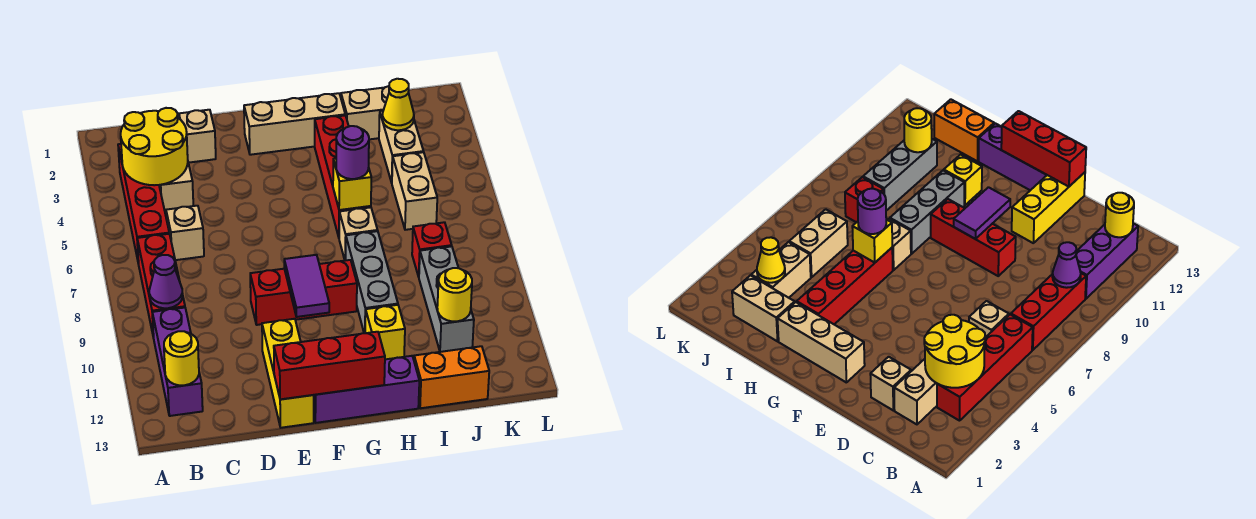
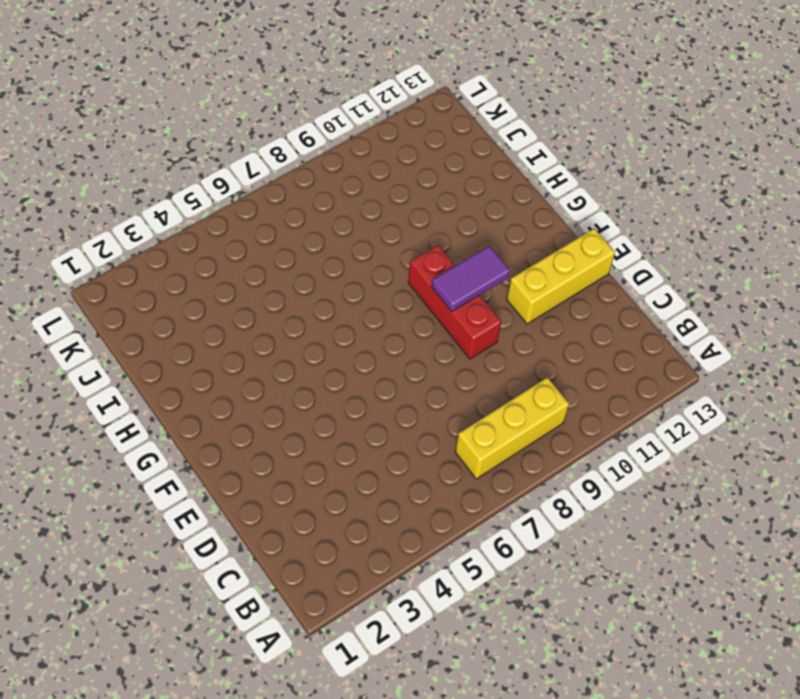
yellow 1x3 brick [455,377,569,479] -> red 1x3 brick [137,234,185,338]
none -> red 1x4 brick [118,144,169,263]
none -> purple 1x3 brick [152,308,203,416]
none -> tan 1x3 brick [159,163,193,213]

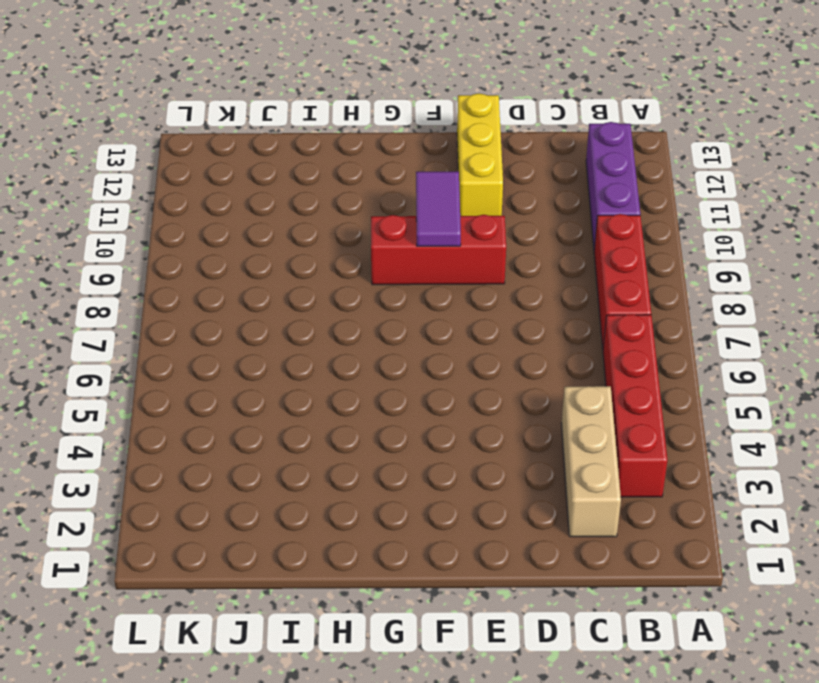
none -> tan 1x1 brick [166,206,204,260]
none -> tan 1x1 brick [179,110,216,163]
none -> tan 1x3 brick [244,93,345,155]

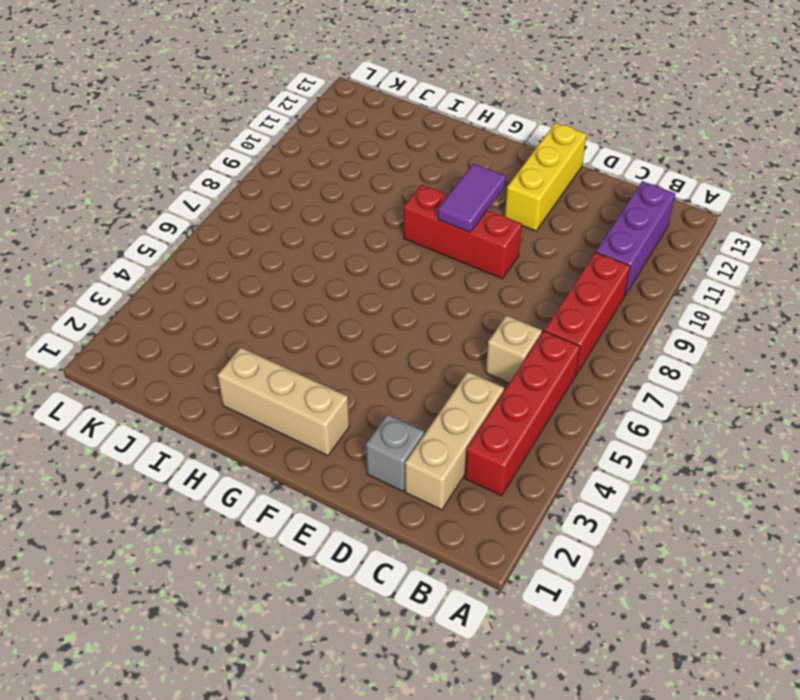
grey 1x1 brick [366,415,424,491] -> tan 1x1 brick [179,110,216,163]
none -> purple 1x3 brick [314,356,419,423]
none -> red 1x4 brick [315,115,371,237]
none -> tan 1x1 brick [339,207,378,260]

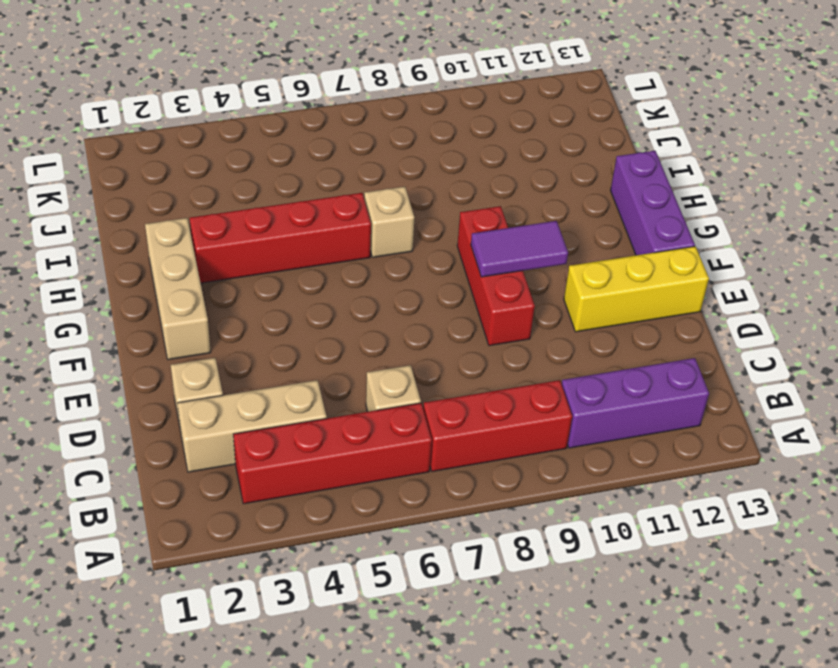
none -> grey 1x3 brick [346,231,398,333]
none -> yellow 1x1 brick [365,305,405,359]
none -> tan 1x2 brick [341,86,389,139]

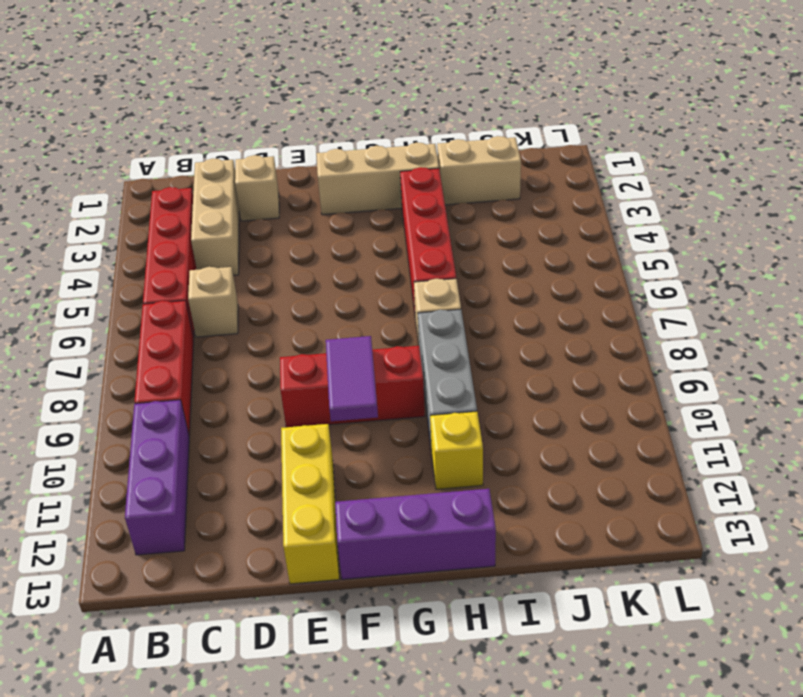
none -> orange 1x2 brick [414,346,489,408]
none -> tan 1x2 brick [379,111,423,183]
none -> tan 1x2 brick [392,152,437,230]

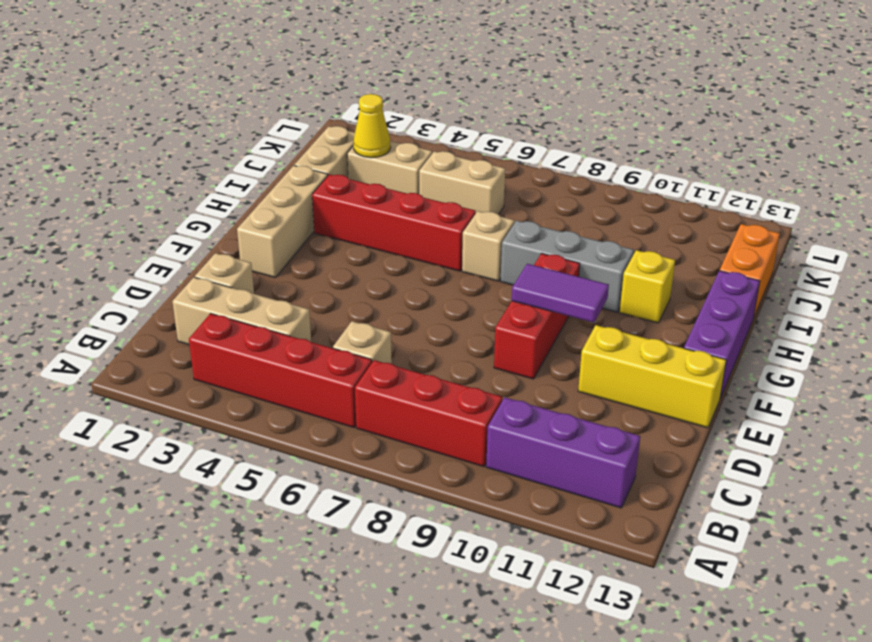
none -> red 1x1 brick [412,222,452,277]
none -> grey 1x3 brick [419,246,474,352]
none -> yellow 2x2 round brick [121,108,188,185]

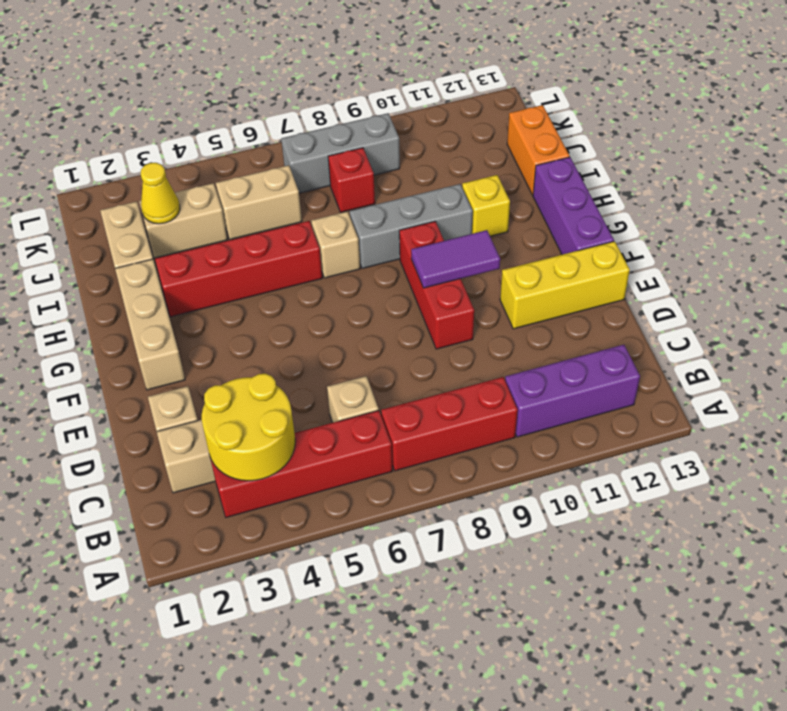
grey 1x3 brick [281,113,400,193] -> grey 1x3 brick moved to [419,246,474,352]
none -> purple 1x1 cone [149,255,183,308]
none -> yellow 1x1 round brick [164,331,199,385]
none -> red 1x3 brick [274,332,385,399]

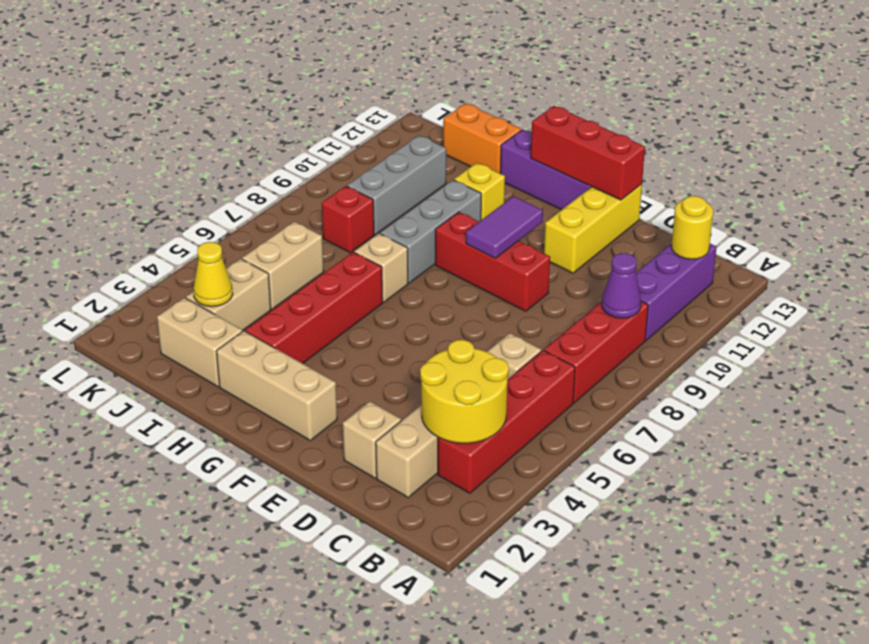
none -> yellow 1x1 brick [333,159,371,210]
none -> yellow 1x1 round brick [437,268,472,321]
none -> purple 1x1 round brick [336,126,369,179]

